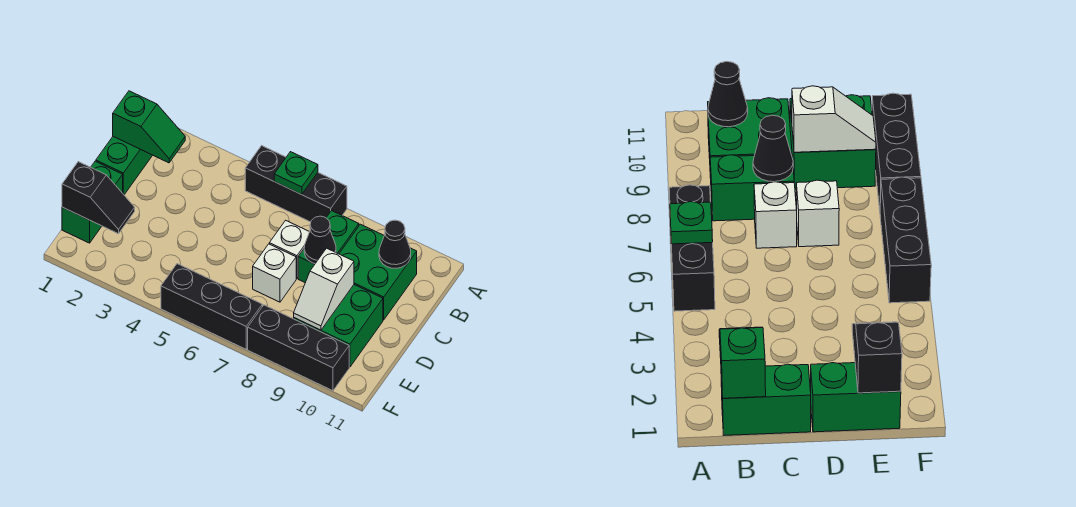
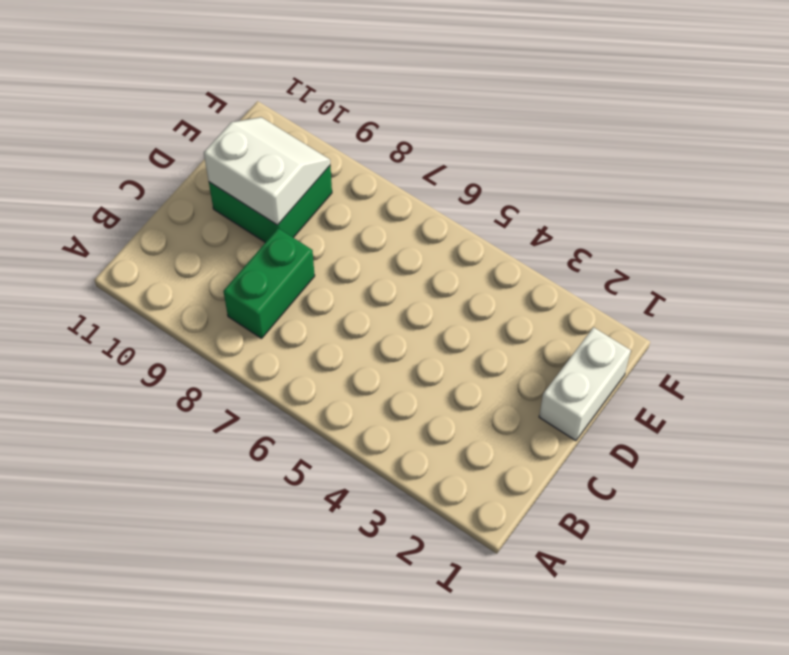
white 1x2 brick [539,327,631,441] -> green 1x2 brick [62,161,123,243]
white 2x2 slope [204,117,330,225] -> white 1x2 slope [294,248,354,330]
none -> black 1x3 brick [245,146,347,222]
none -> green 1x2 brick [96,137,153,195]
none -> green 2x2 brick [339,224,417,320]

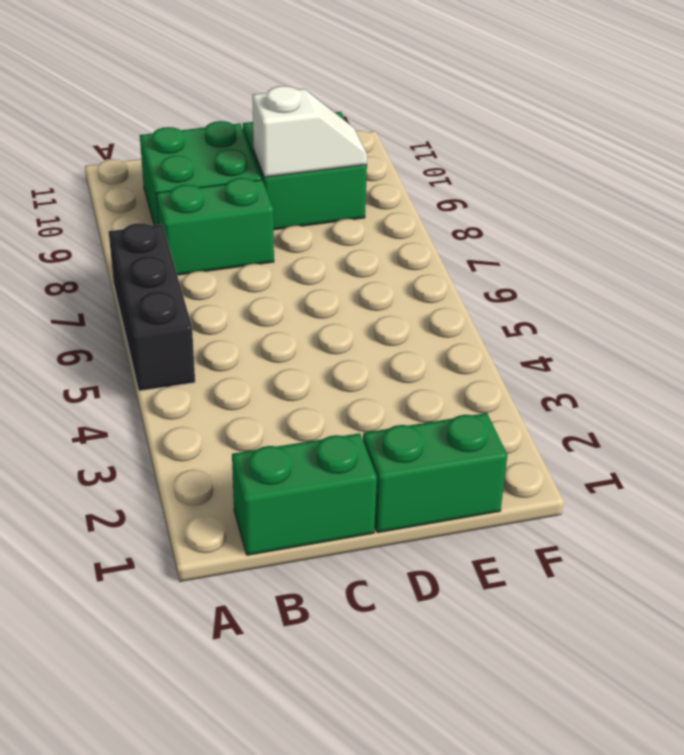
none -> white 1x1 brick [269,220,309,279]
none -> white 1x1 brick [253,244,296,302]
none -> black 1x3 brick [161,264,262,349]

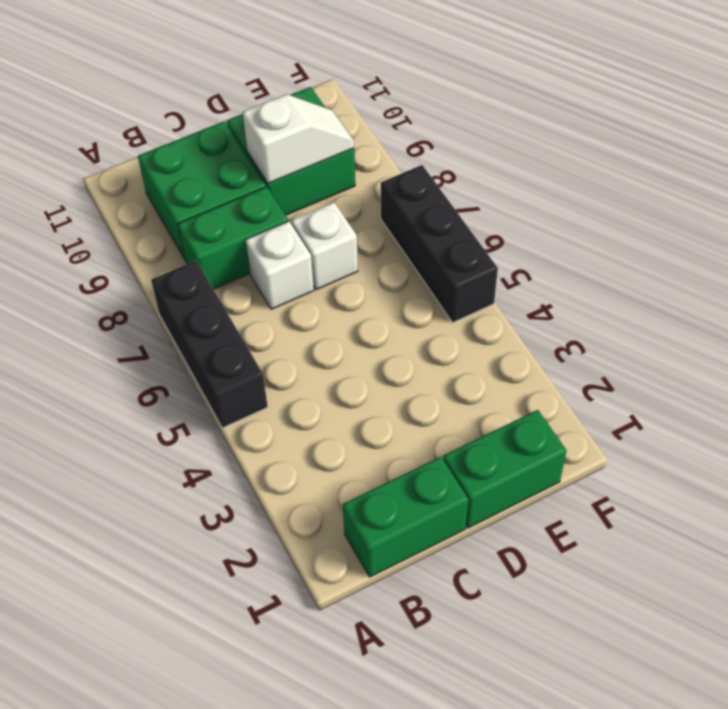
none -> black 1x3 brick [248,305,349,391]
none -> green 1x1 plate [274,152,318,195]
none -> green 1x2 slope [113,91,185,163]

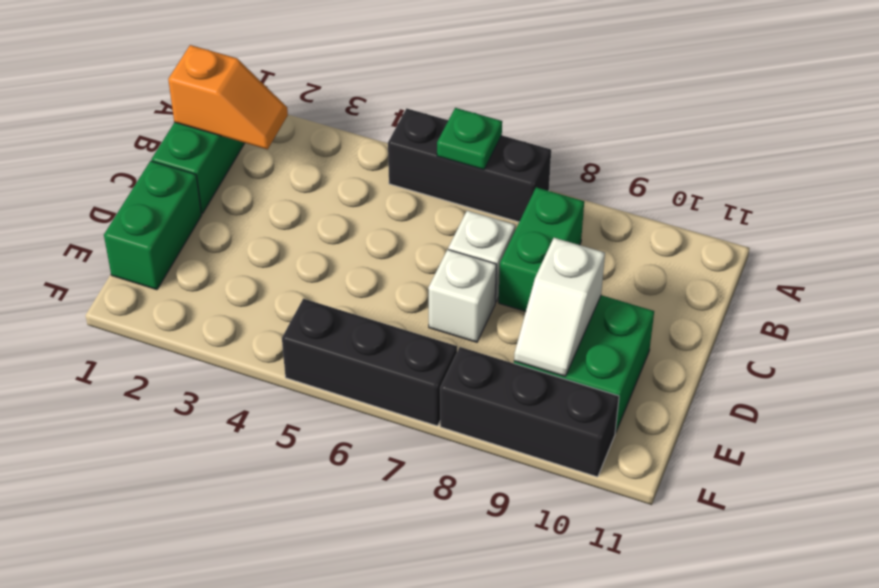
orange 1x2 slope [168,45,288,149] -> green 1x2 slope [113,91,185,163]
none -> green 2x2 brick [339,224,417,320]
none -> black 1x1 cone [379,220,411,268]
none -> black 1x1 cone [304,216,336,264]

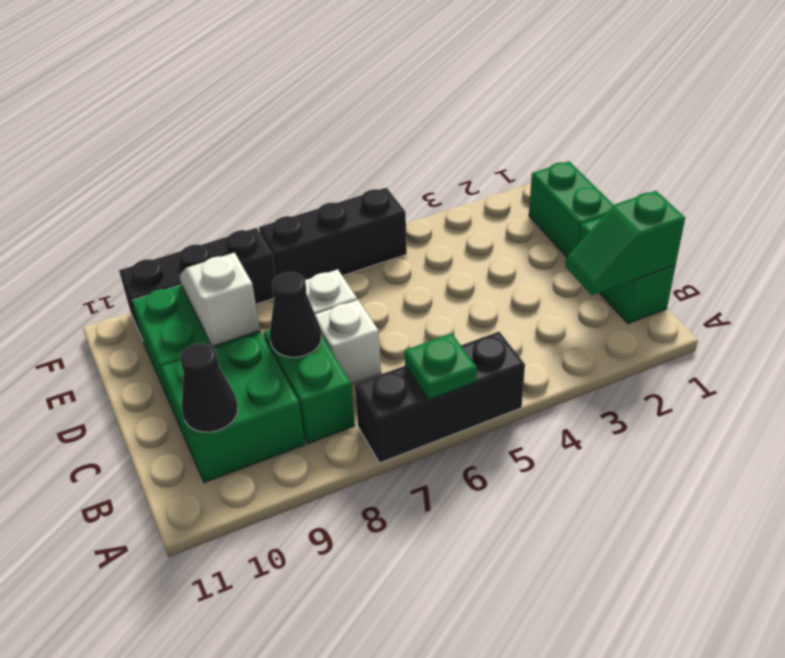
none -> black 1x2 slope [62,162,135,234]

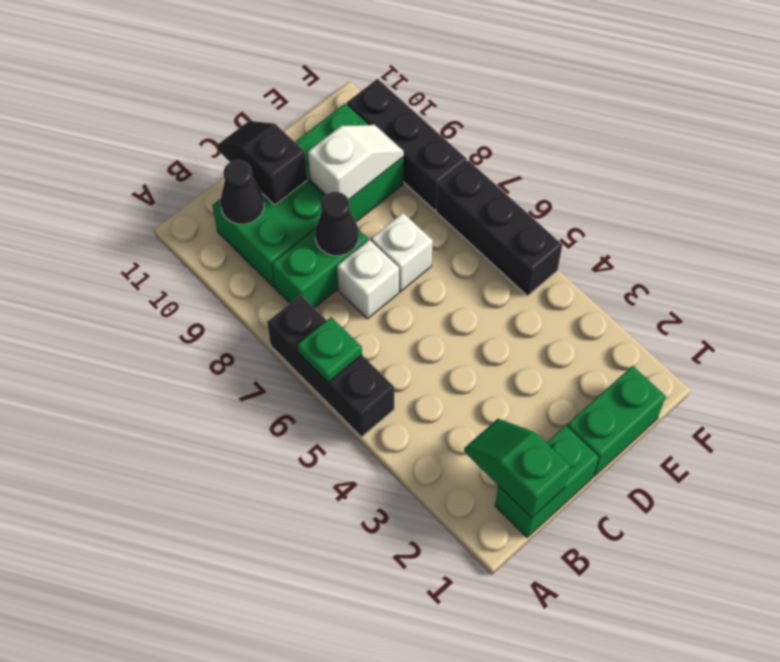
black 1x2 slope [217,121,307,205] -> black 1x2 slope moved to [62,162,135,234]

